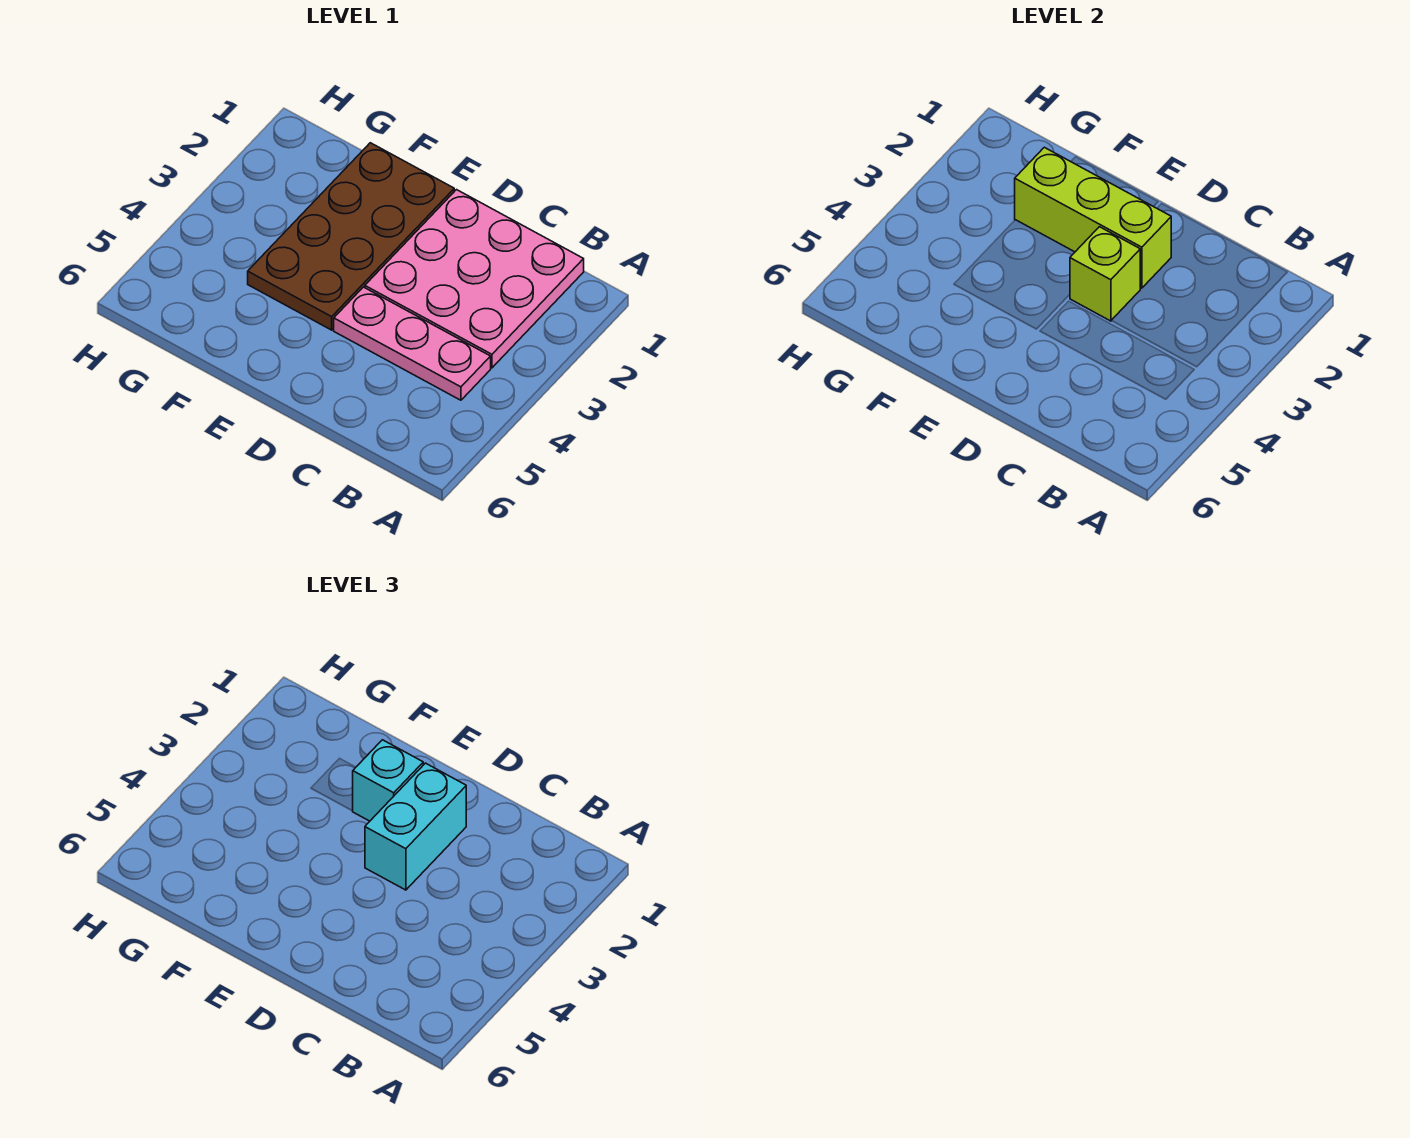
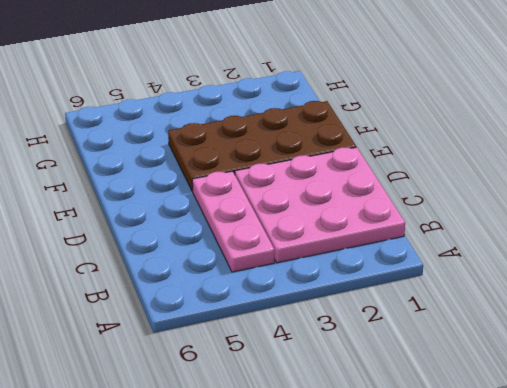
none -> lime 1x3 brick [1015,147,1171,288]
none -> lime 1x1 brick [1070,227,1140,321]

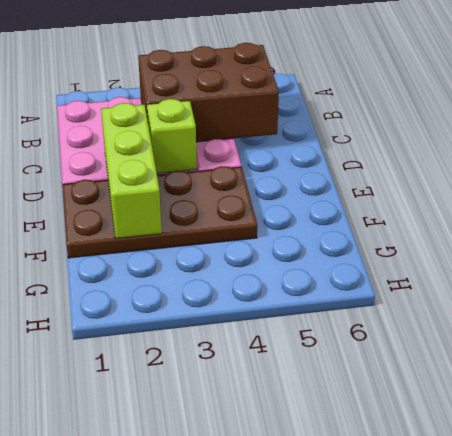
brown 2x3 brick [138,43,279,142] -> none
none -> cyan 1x2 brick [365,763,466,890]
none -> cyan 1x1 brick [353,740,423,821]

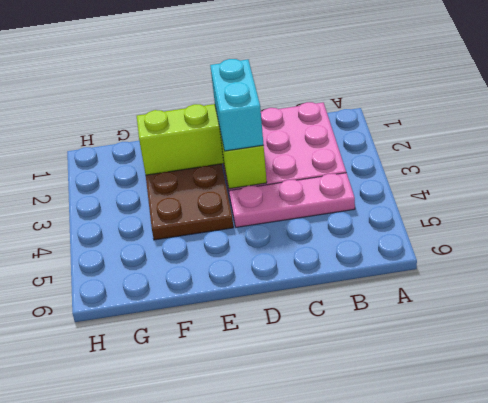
none -> cyan 1x1 brick [353,740,423,821]

